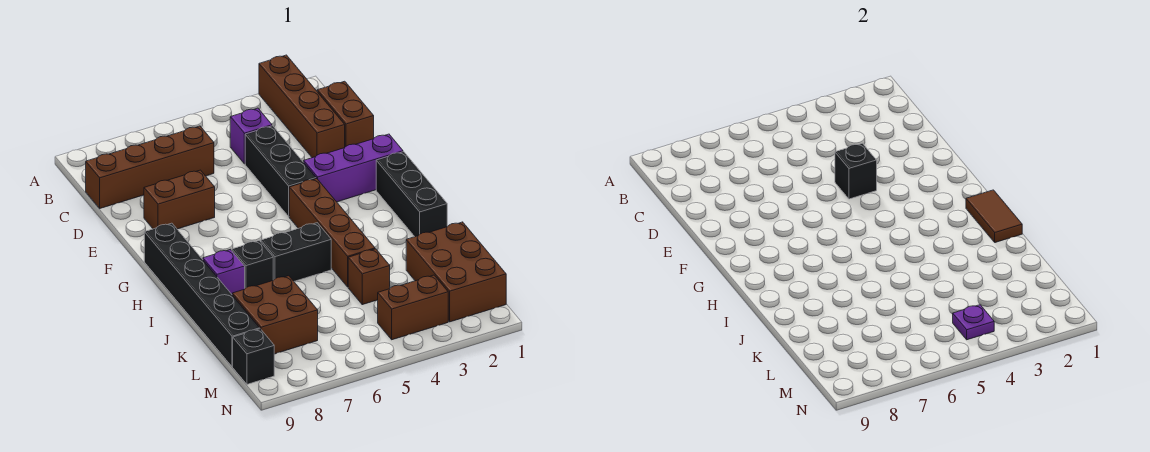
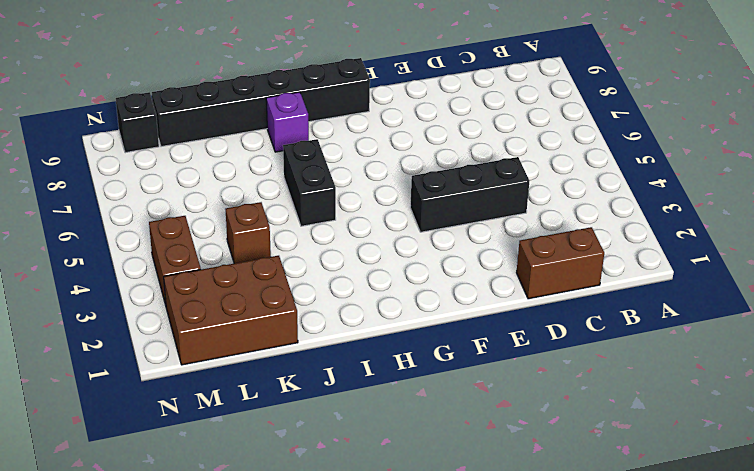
none -> brown 1x4 brick [259,55,345,158]
none -> purple 1x1 brick [230,108,272,164]
none -> brown 1x4 brick [86,126,214,208]

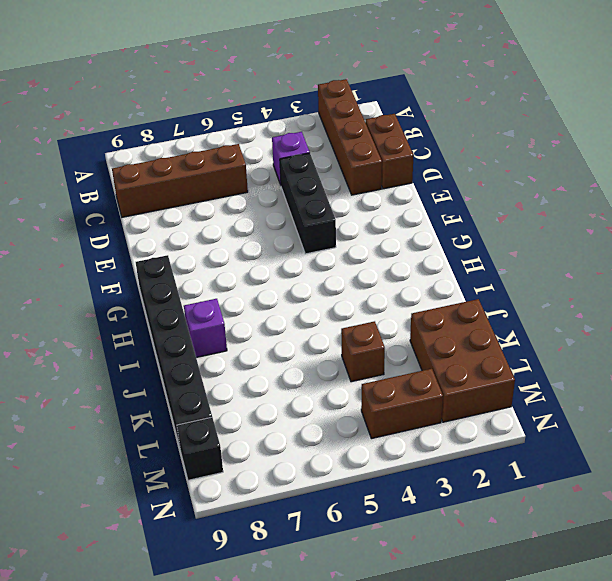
none -> brown 1x2 brick [144,170,215,229]
none -> purple 1x3 brick [304,134,403,202]
none -> black 1x3 brick [376,152,447,237]

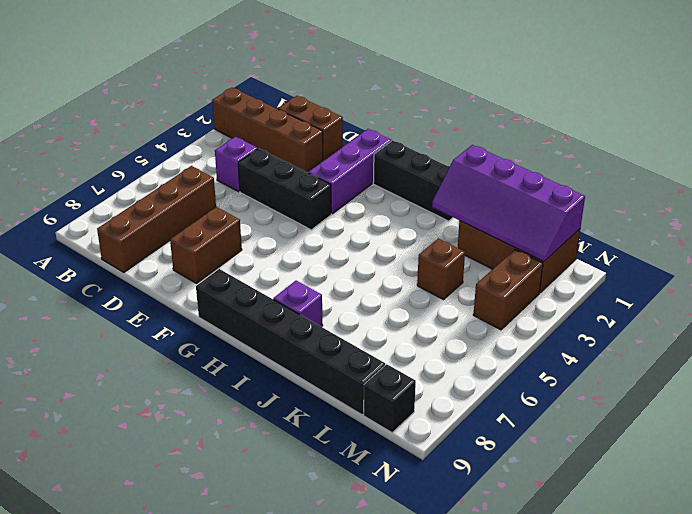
purple 2x4 slope [432,145,585,262] -> none
none -> brown 1x4 brick [289,178,375,287]
none -> black 1x2 brick [261,223,331,281]
none -> black 1x1 brick [232,241,273,288]

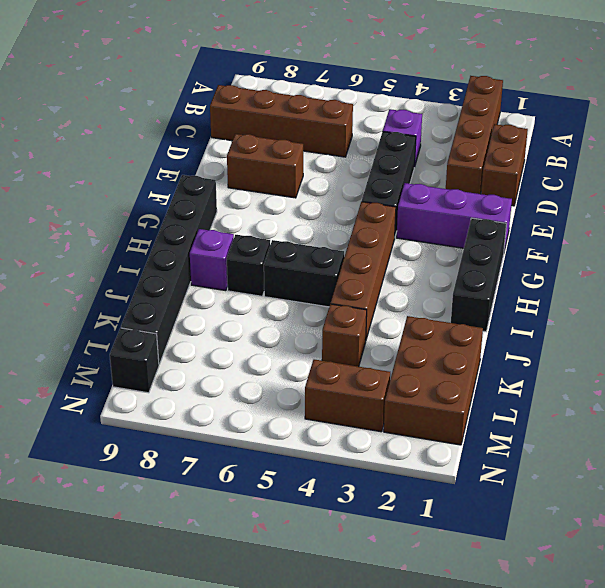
none -> brown 2x2 brick [232,276,318,354]
none -> black 1x1 brick [835,143,877,199]
none -> brown 1x2 tile [966,190,1022,243]

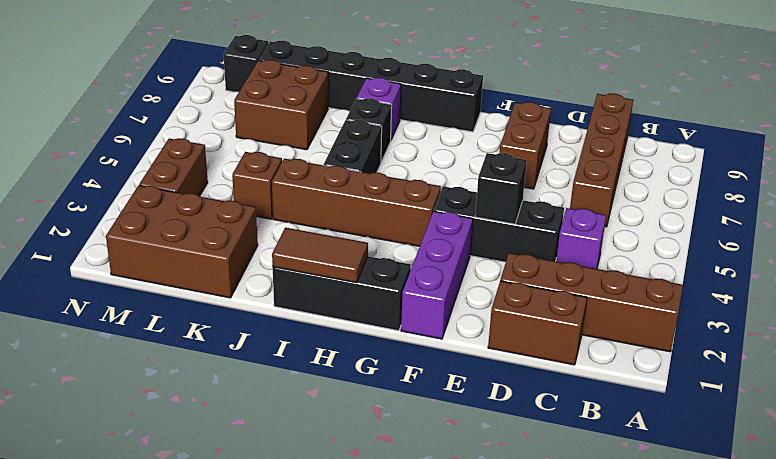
none -> purple 1x1 plate [953,305,994,340]

